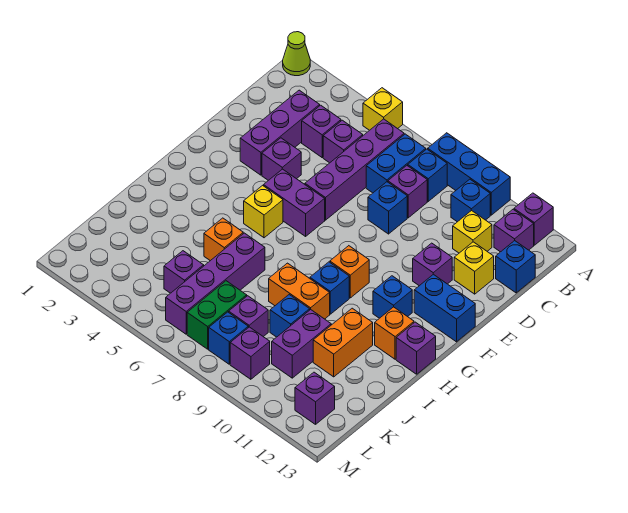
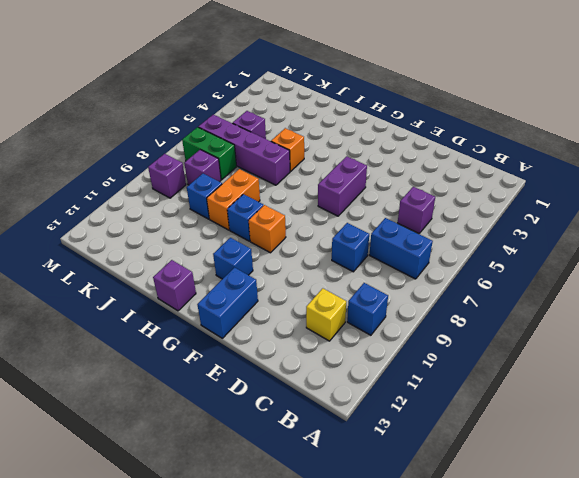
none -> lime 1x1 cone [283,32,310,76]
none -> yellow 1x1 brick [363,88,403,130]
none -> blue 1x3 brick [428,133,510,215]
none -> purple 1x1 brick [514,193,553,245]

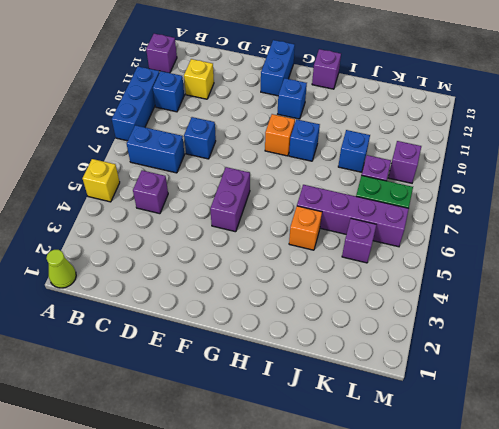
none -> purple 1x4 brick [305,119,404,220]
none -> blue 1x1 brick [408,149,447,201]
none -> purple 1x1 brick [494,209,534,252]
none -> purple 1x3 brick [240,90,320,175]

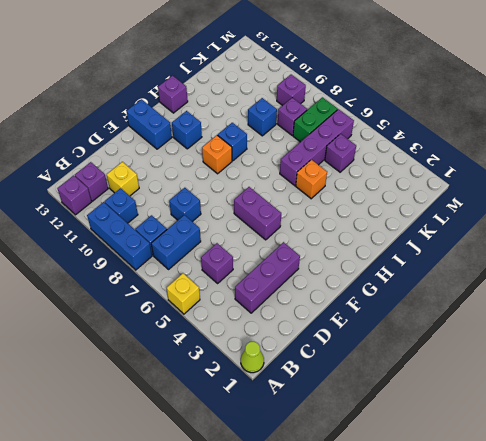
none -> purple 1x4 brick [305,119,404,220]
none -> purple 1x1 brick [302,105,341,157]
none -> purple 1x1 brick [388,166,427,218]
none -> blue 1x1 brick [496,241,535,293]

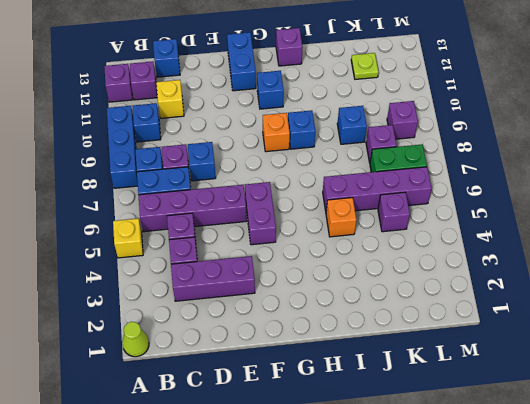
lime 1x1 plate [351,53,379,79] -> none
none -> yellow 1x1 brick [454,242,494,294]
none -> purple 1x1 brick [262,138,301,180]
none -> purple 1x1 brick [413,243,452,286]
none -> yellow 1x1 brick [244,185,283,238]

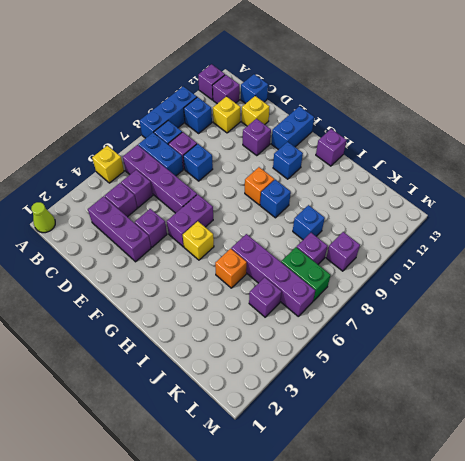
none -> orange 1x1 brick [375,307,414,359]
none -> orange 1x2 brick [269,263,330,319]
none -> orange 1x2 brick [313,308,373,377]
none -> purple 1x2 brick [272,310,331,378]

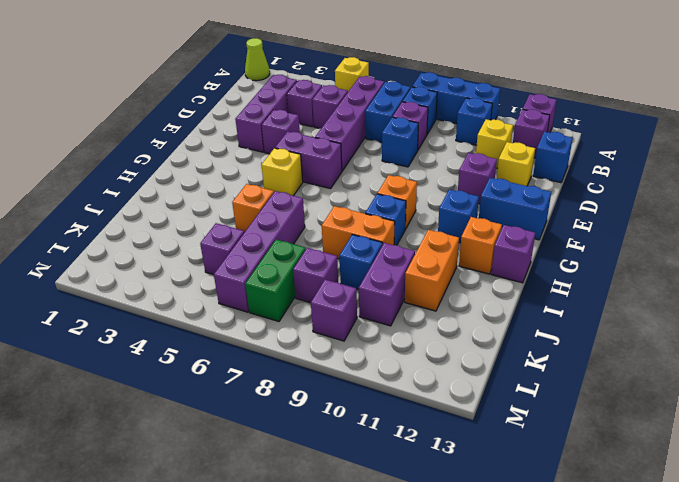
none -> blue 1x1 brick [209,312,248,364]
none -> purple 1x1 brick [295,372,335,424]

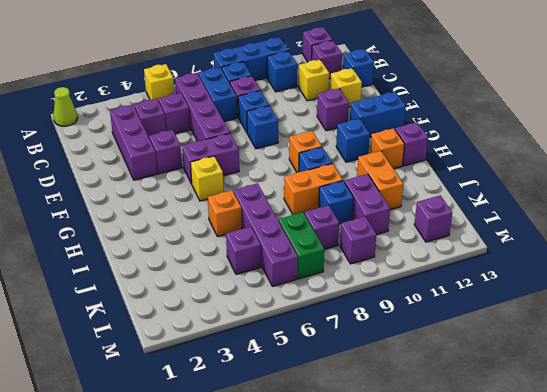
blue 1x1 brick [247,106,278,149] -> blue 1x1 brick moved to [209,312,248,364]

